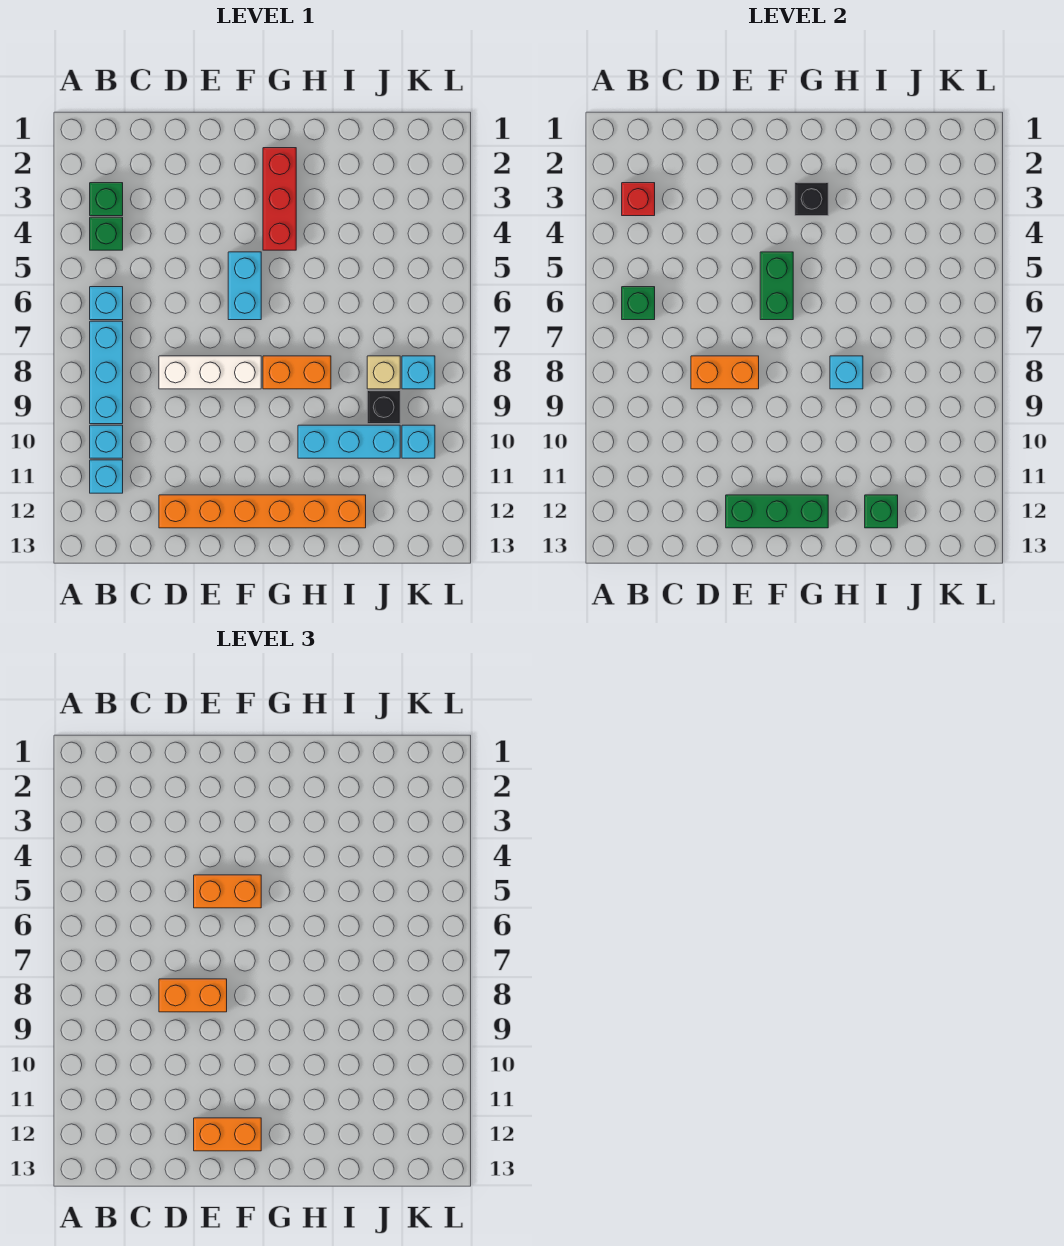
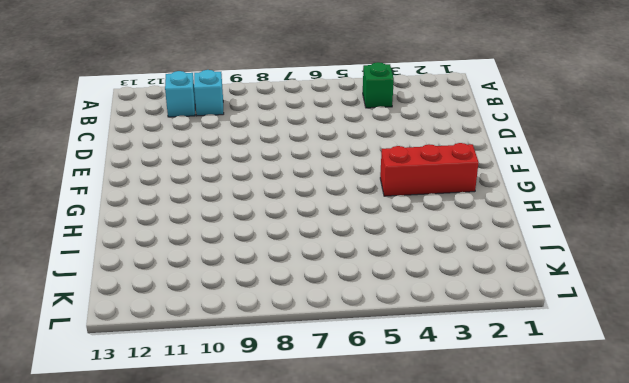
none -> green 1x1 brick [90,183,123,216]
none -> cyan 1x1 brick [90,287,123,320]
none -> cyan 1x3 brick [90,321,123,424]

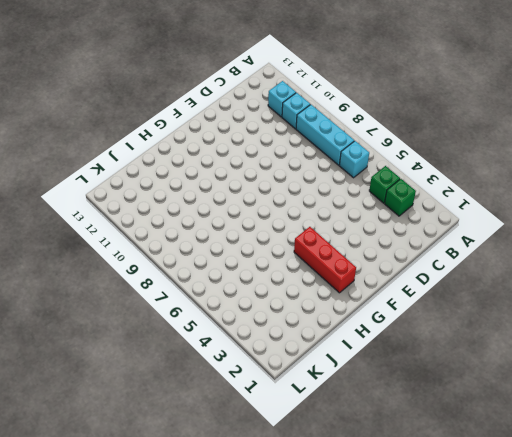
none -> white 1x3 brick [159,356,261,389]
none -> orange 1x6 brick [159,495,366,528]
none -> cyan 1x2 brick [228,252,261,320]

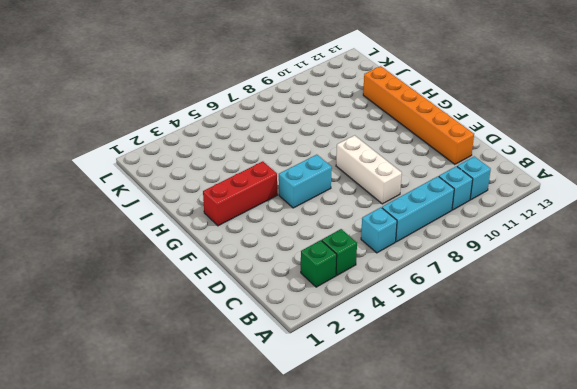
none -> orange 1x2 brick [263,356,331,389]
none -> cyan 1x3 brick [298,425,400,458]
none -> tan 1x1 brick [367,356,400,389]

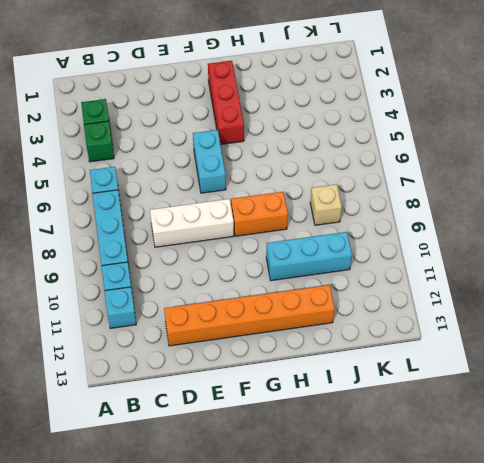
none -> black 1x1 brick [367,391,400,424]
none -> cyan 1x1 brick [402,356,435,389]
none -> cyan 1x1 brick [402,425,435,458]

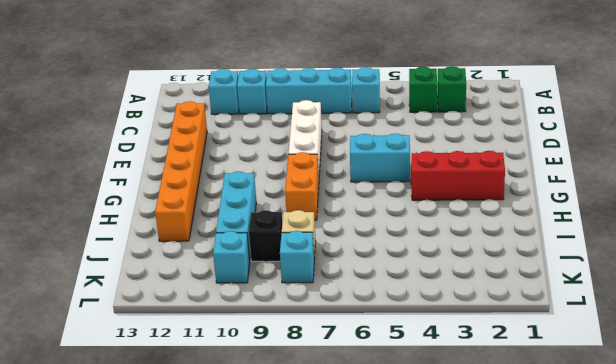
none -> red 1x1 brick [622,183,655,216]
none -> green 1x1 brick [622,287,655,320]
none -> orange 1x2 brick [691,356,759,389]

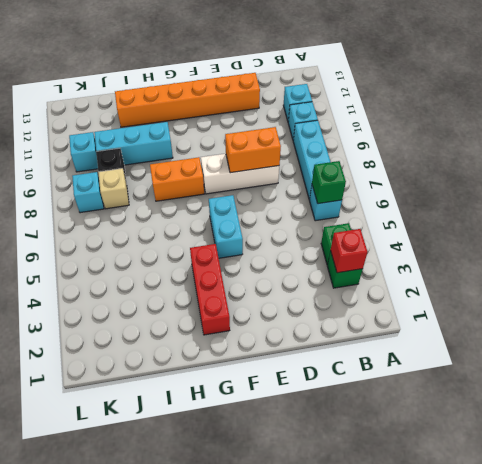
none -> green 1x3 brick [726,495,828,528]
none -> green 1x2 brick [760,252,793,320]
none -> black 1x1 brick [795,183,828,216]

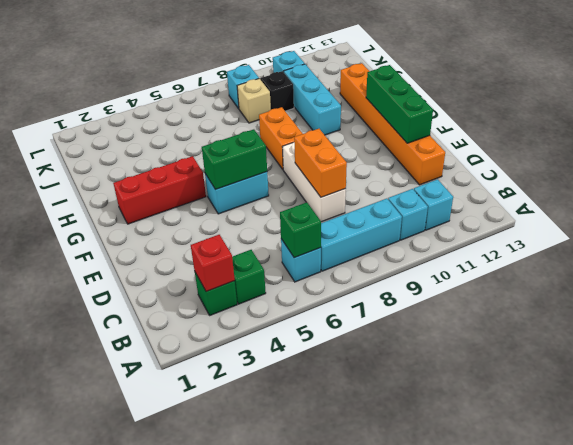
none -> black 1x1 brick [795,183,828,216]
none -> cyan 1x1 brick [830,356,863,389]
none -> green 1x1 brick [865,495,898,528]

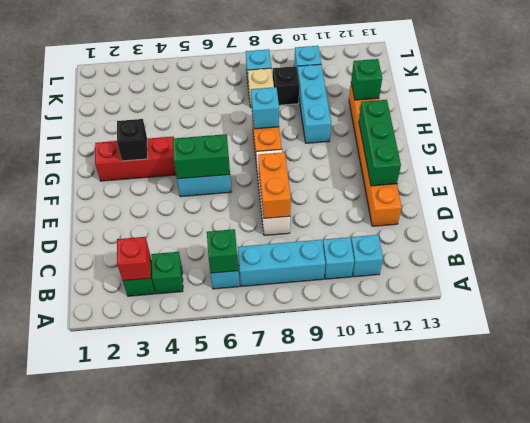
none -> orange 1x2 brick [159,979,227,1012]
none -> orange 1x2 brick [194,875,261,908]
none -> orange 1x2 brick [194,1118,261,1151]

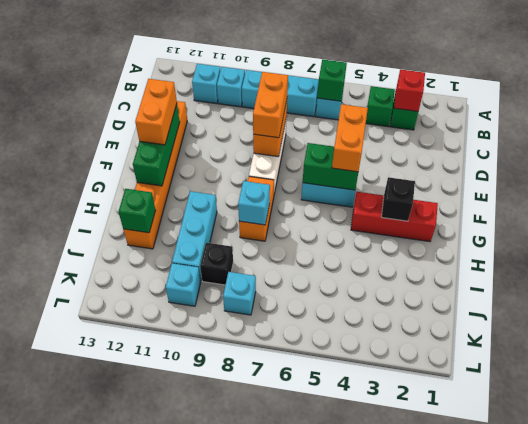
none -> tan 1x1 brick [367,356,400,389]

